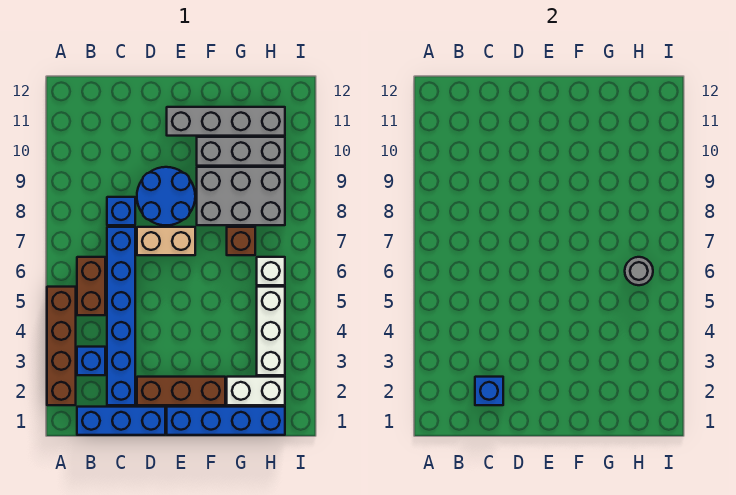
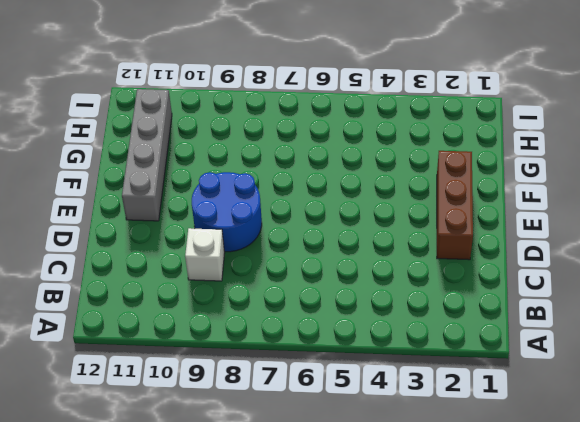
white 1x1 brick [185,228,225,281] -> white 1x1 brick moved to [257,257,285,285]
none -> brown 1x4 brick [47,287,76,405]
none -> blue 1x3 brick [77,407,165,435]
none -> blue 1x1 brick [77,347,105,375]

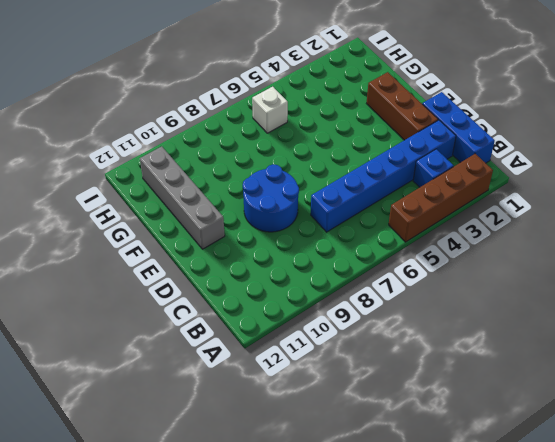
none -> brown 1x2 brick [77,257,105,315]
none -> blue 1x1 brick [107,197,135,225]
none -> tan 1x2 brick [137,227,195,255]

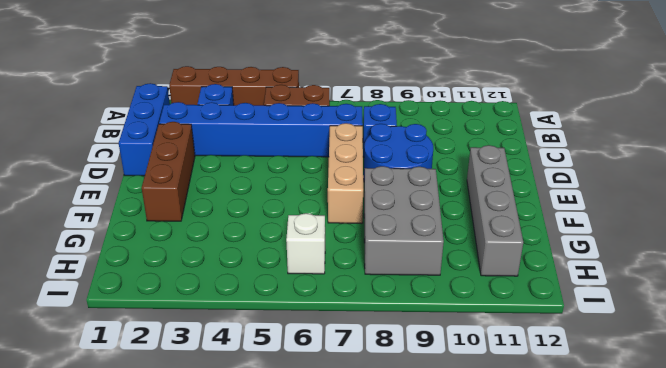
tan 1x3 brick [328,123,363,223] -> tan 1x2 brick [137,227,195,255]
none -> blue 1x4 brick [167,407,285,435]
none -> grey 1x3 brick [197,137,285,166]
none -> white 1x2 brick [227,377,285,405]

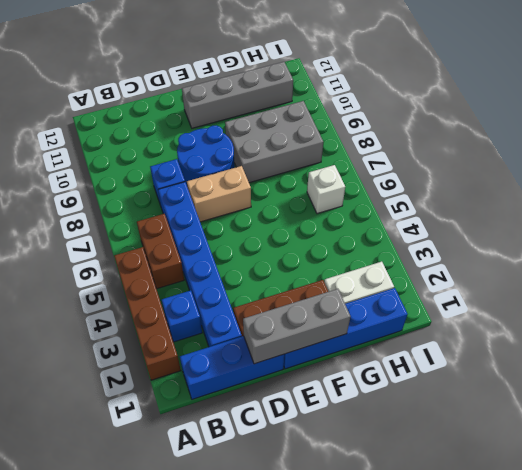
grey 1x3 brick [243,289,350,364] -> grey 1x3 brick moved to [197,137,285,166]
none -> brown 1x1 brick [227,227,255,255]
none -> white 1x3 brick [257,287,285,375]
none -> blue 1x1 brick [475,377,503,405]

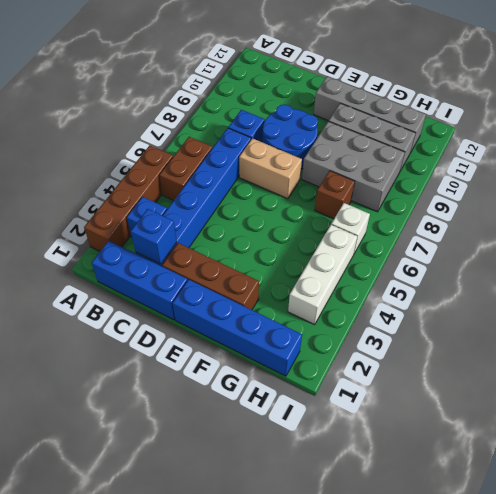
none -> white 1x2 brick [227,377,285,405]
none -> grey 1x1 round brick [625,257,653,285]

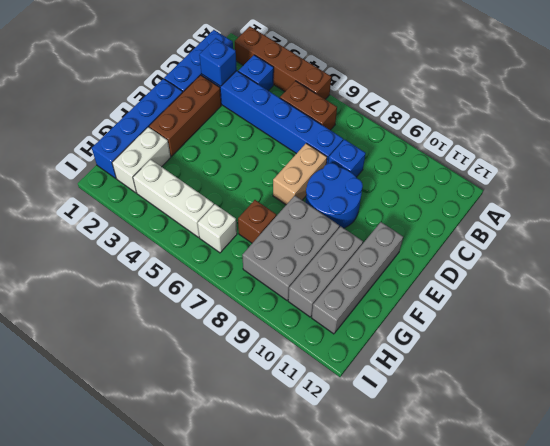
none -> grey 1x1 round brick [625,257,653,285]

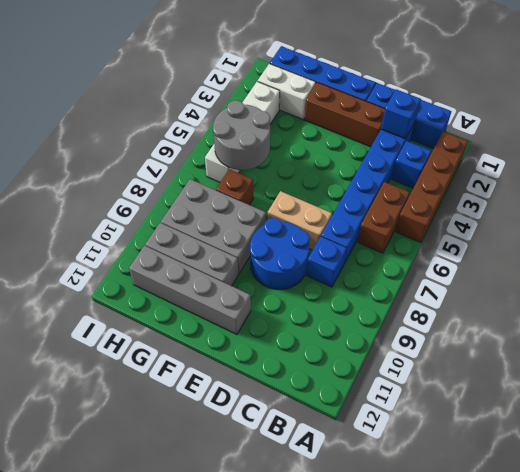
grey 2x2 round brick [213,100,270,170] -> grey 1x1 round brick [625,257,653,285]

